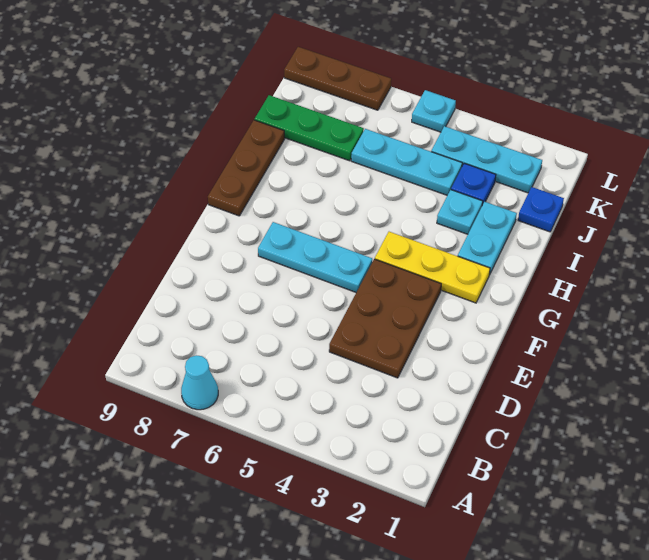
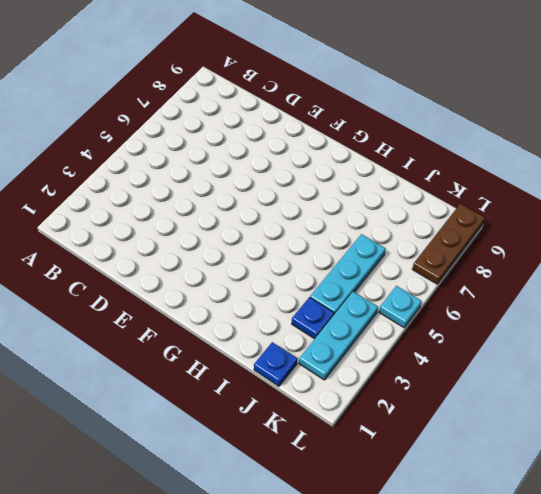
none -> cyan 1x1 cone [181,355,218,410]
none -> brown 2x3 plate [329,259,441,378]
none -> cyan 1x3 plate [258,222,372,292]

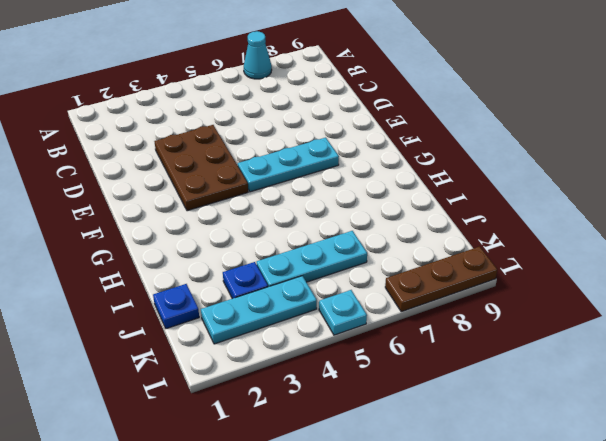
none -> yellow 1x3 plate [375,232,490,303]
none -> brown 1x3 plate [208,120,285,216]
none -> cyan 1x2 plate [458,202,517,275]

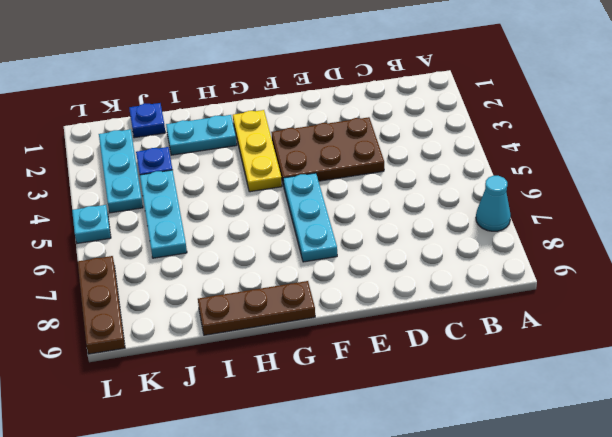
none -> cyan 1x1 plate [437,190,483,234]
none -> green 1x3 plate [255,95,364,161]

